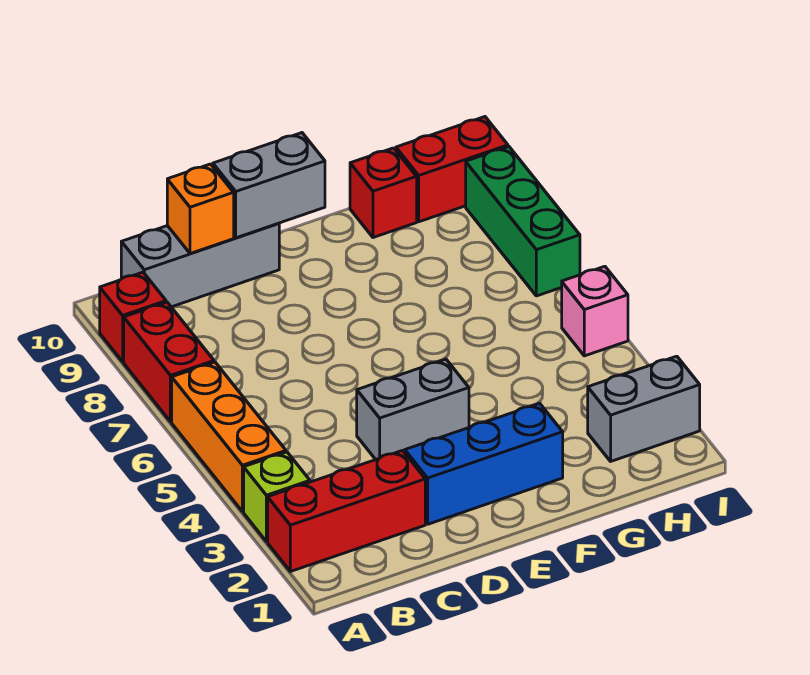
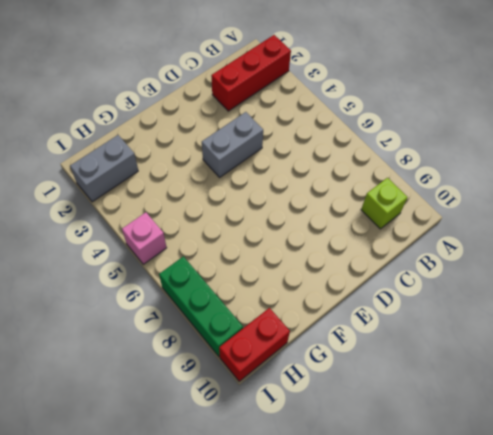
lime 1x1 brick [361,178,407,229] -> lime 1x1 brick moved to [244,452,310,542]
none -> orange 1x3 brick [172,362,286,512]
none -> red 1x2 brick [124,302,214,422]
none -> red 1x1 brick [100,272,166,362]

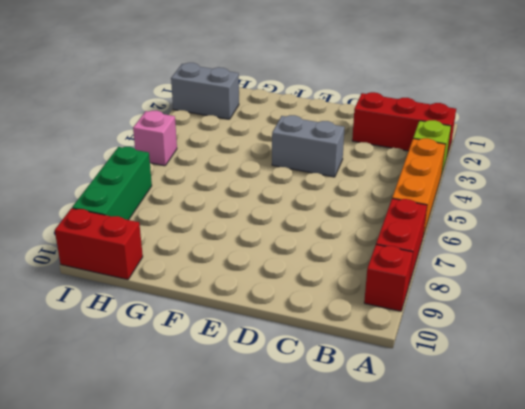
none -> grey 1x3 brick [121,223,279,307]
none -> blue 1x3 brick [405,403,563,524]
none -> red 1x1 brick [350,148,417,238]

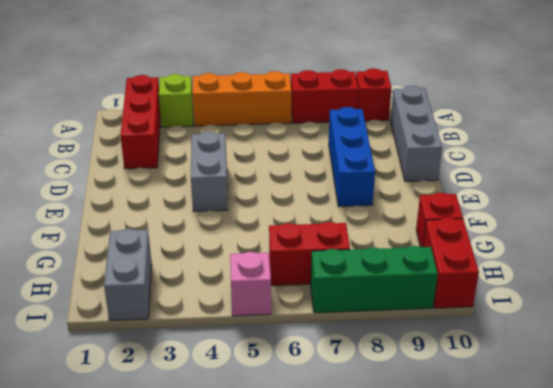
blue 1x3 brick [329,107,375,206] -> blue 1x3 brick moved to [405,403,563,524]
red 1x2 brick [269,222,350,286] -> none
none -> orange 1x1 brick [167,164,234,254]
none -> grey 1x2 brick [213,133,325,238]

